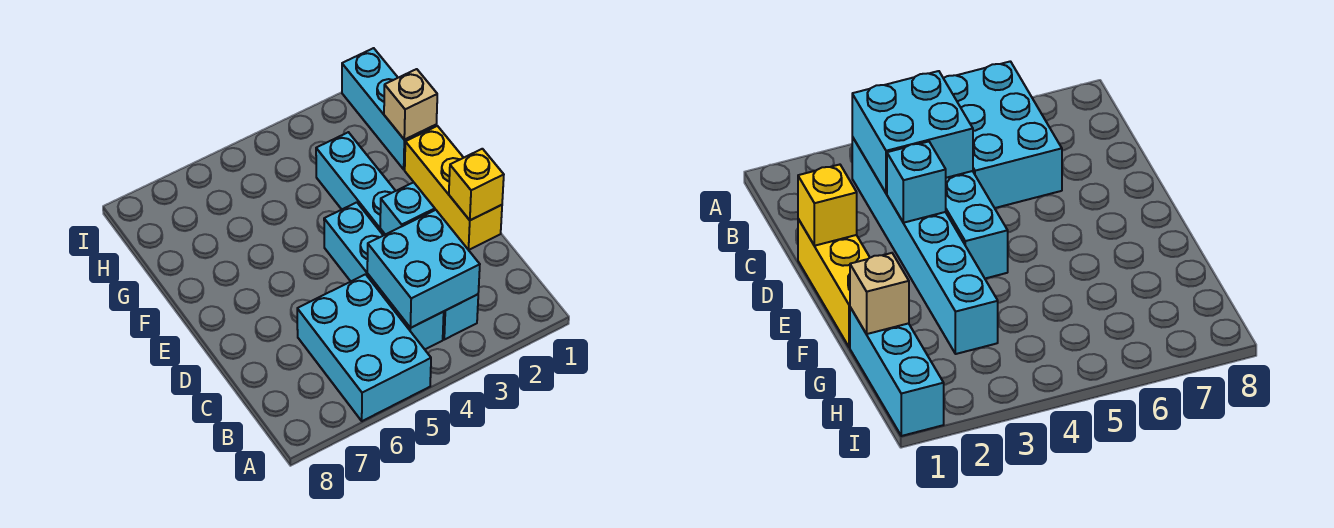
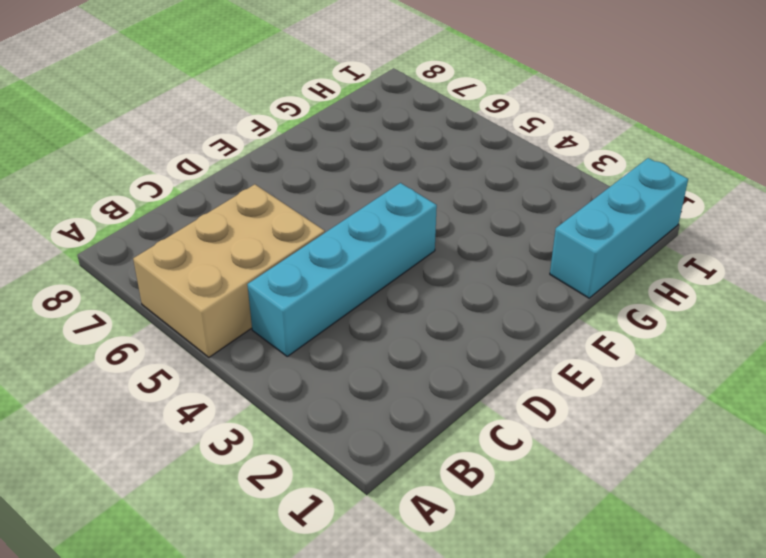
tan 2x3 brick [133,184,325,357] -> cyan 2x3 brick [297,274,431,421]
none -> cyan 1x6 brick [316,132,478,340]
none -> yellow 1x3 brick [405,126,502,250]

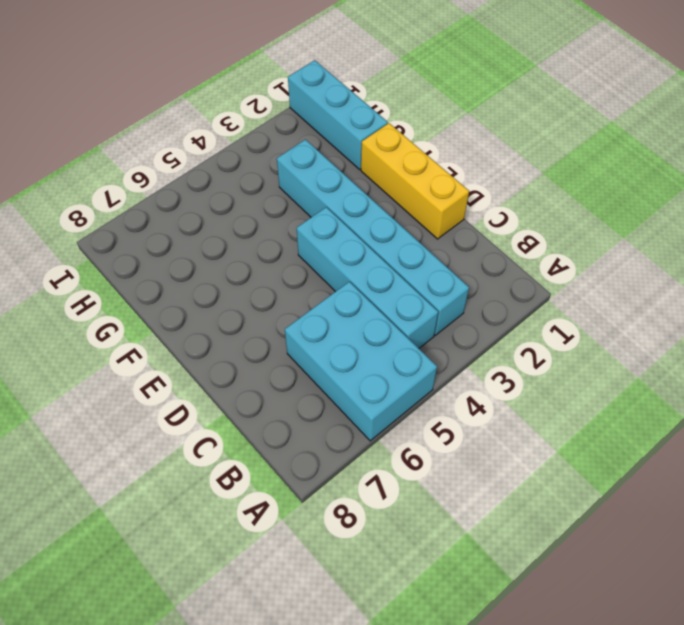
none -> cyan 2x2 brick [367,210,480,328]
none -> yellow 1x1 brick [449,149,504,220]

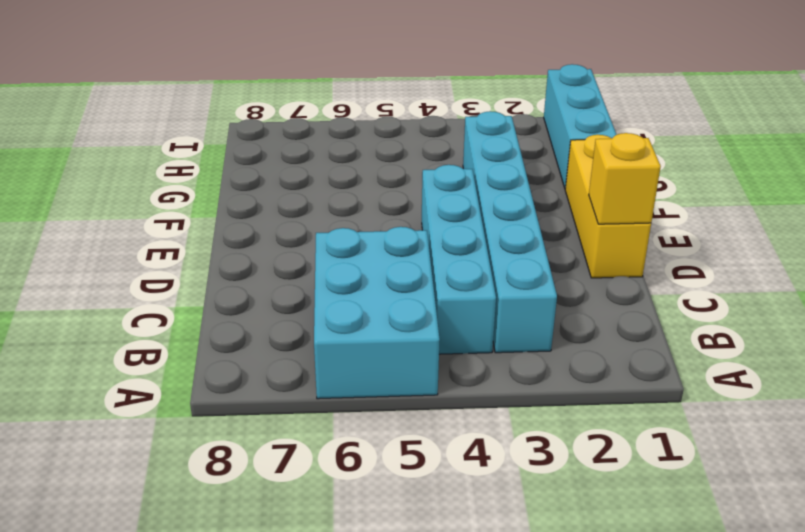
none -> cyan 2x2 brick [367,210,480,328]
none -> cyan 1x1 brick [380,182,435,235]

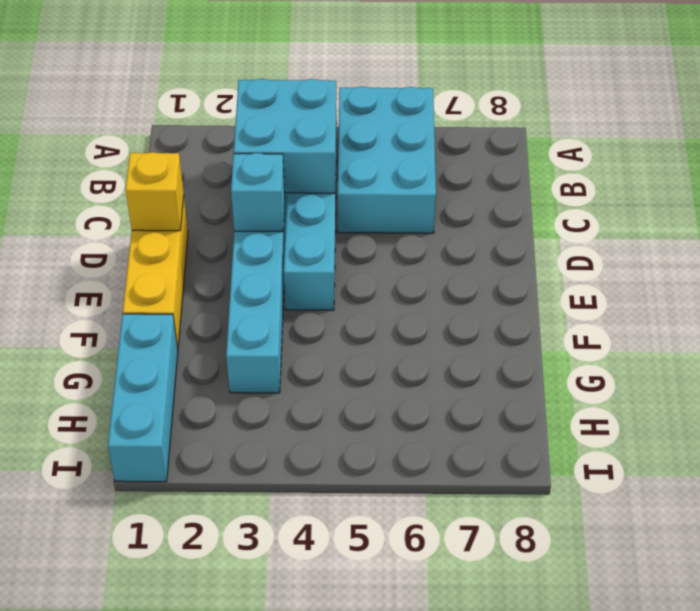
none -> tan 1x1 brick [384,69,437,140]

